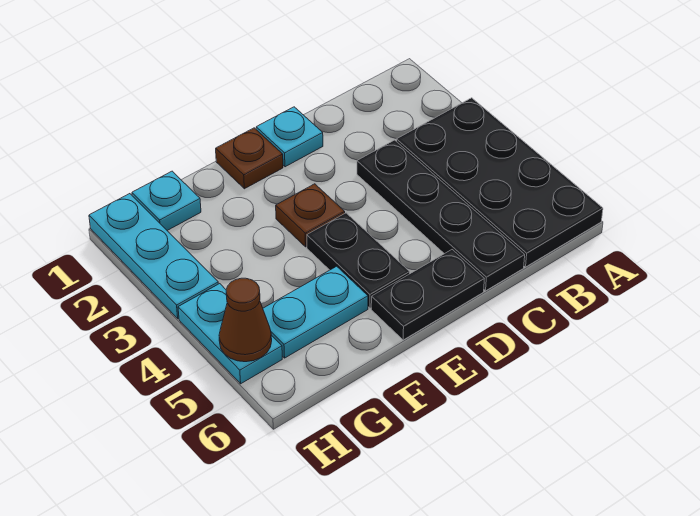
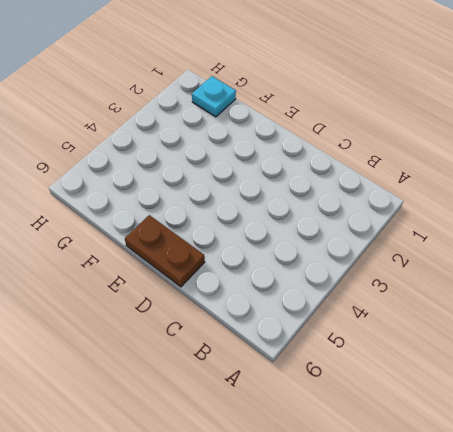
brown 1x2 plate [125,215,205,287] -> black 1x2 plate [371,250,484,340]
none -> black 2x4 plate [396,98,603,267]
none -> black 1x4 plate [357,140,525,291]
none -> cyan 1x1 plate [256,107,323,167]

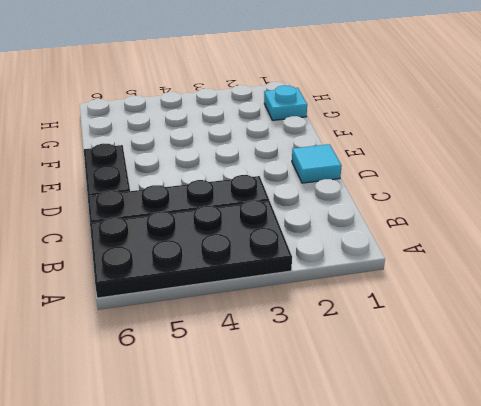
cyan 1x1 tile [292,144,342,183] -> cyan 1x1 plate [256,107,323,167]
none -> brown 1x1 plate [216,128,283,189]
none -> brown 1x1 plate [276,184,345,247]
none -> black 1x2 plate [307,213,410,308]

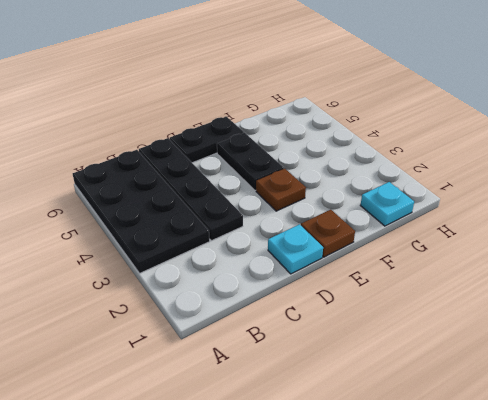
none -> cyan 1x2 plate [263,266,368,358]
none -> cyan 1x3 plate [89,194,218,319]
none -> cyan 1x2 plate [178,284,282,384]

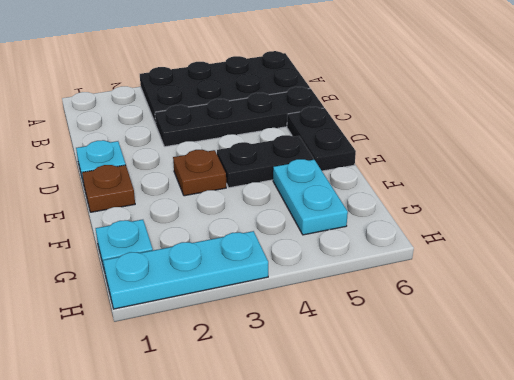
none -> cyan 1x2 plate [178,284,282,384]
none -> brown 1x1 cone [219,278,272,362]

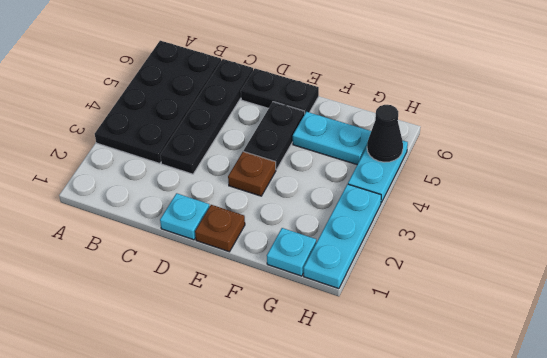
black 1x1 cone [367,105,403,162] -> brown 1x1 cone [219,278,272,362]

